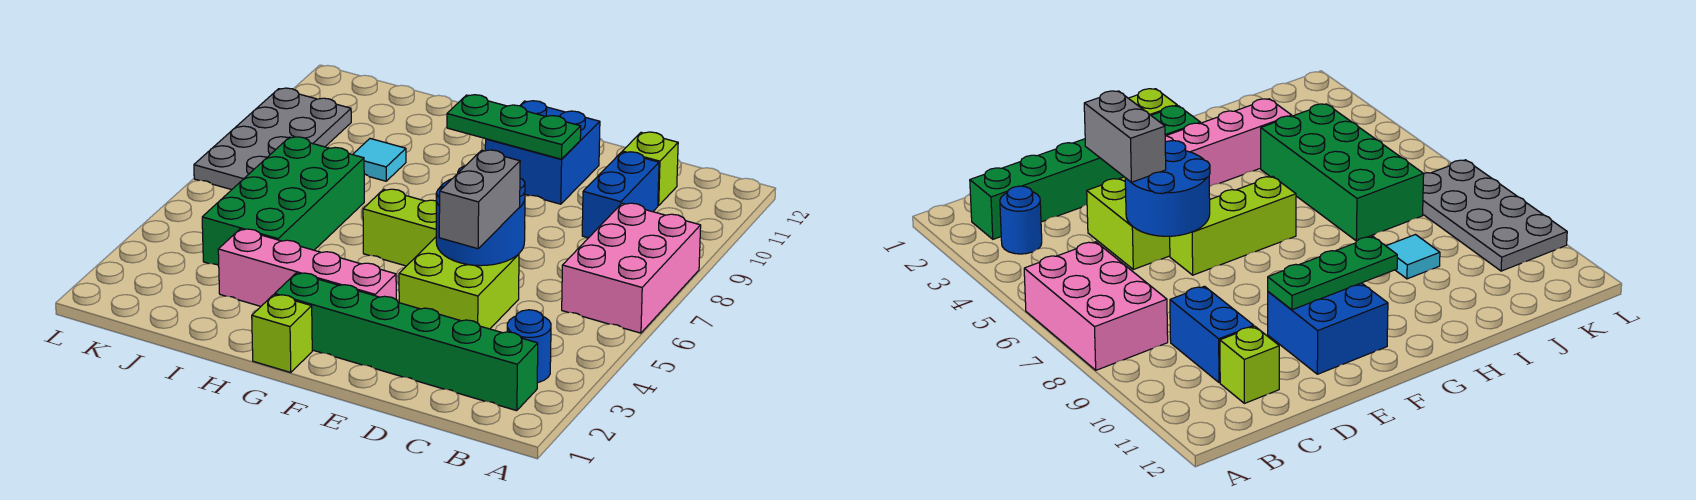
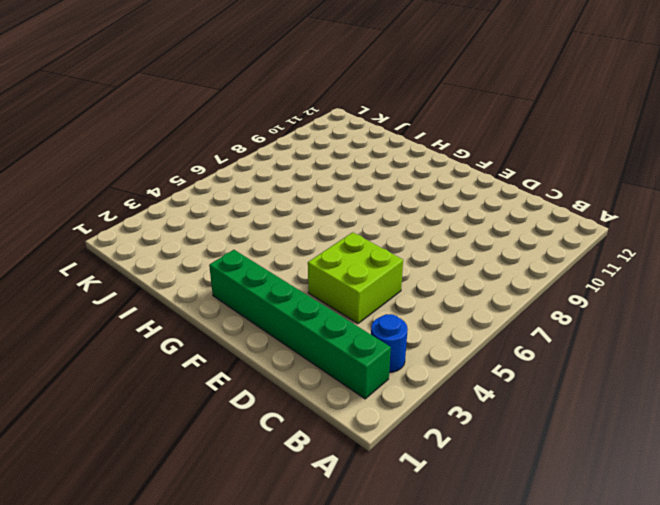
none -> pink 2x3 brick [562,203,701,333]
none -> blue 1x2 brick [582,152,659,238]
none -> lime 1x1 brick [622,132,678,206]

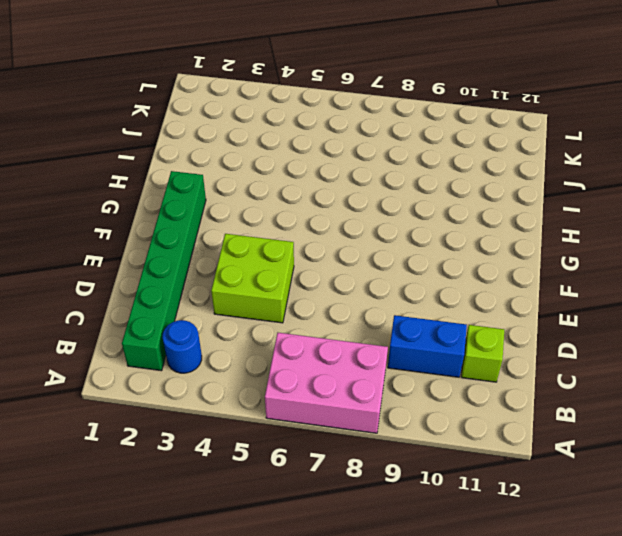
none -> lime 1x3 brick [363,189,436,266]
none -> blue 2x2 brick [485,101,600,204]
none -> pink 1x4 brick [218,229,396,306]

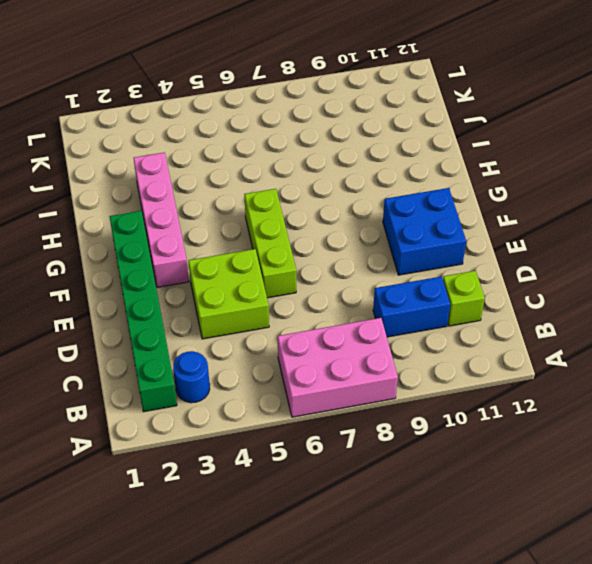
none -> lime 1x1 brick [252,295,312,373]
none -> green 2x4 brick [202,137,364,265]
none -> cyan 1x1 tile [353,139,406,181]

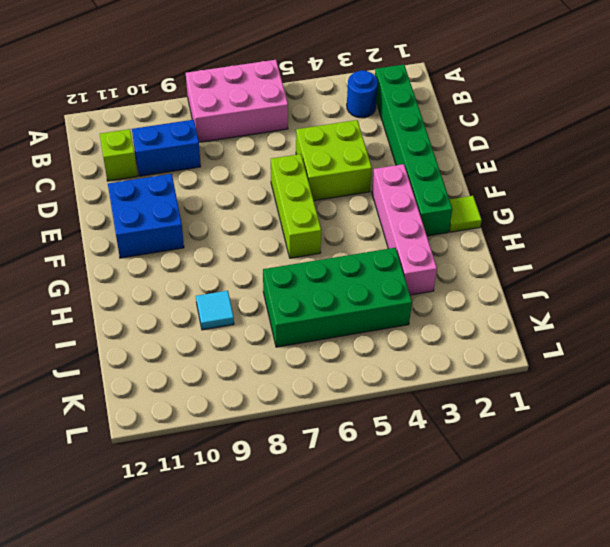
lime 1x1 tile [449,196,482,232] -> lime 1x1 brick [252,295,312,373]
none -> grey 2x4 plate [194,88,351,190]
none -> blue 2x2 round brick [436,166,525,266]
none -> green 1x3 plate [447,95,581,159]

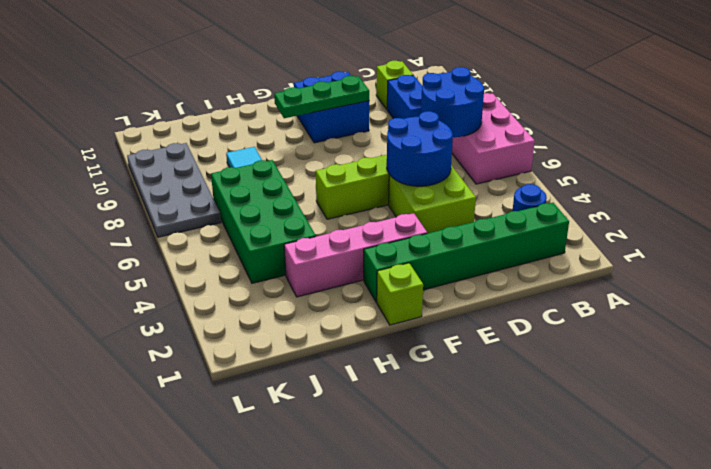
blue 2x2 round brick [421,67,484,137] -> none
none -> grey 1x2 brick [439,150,520,249]

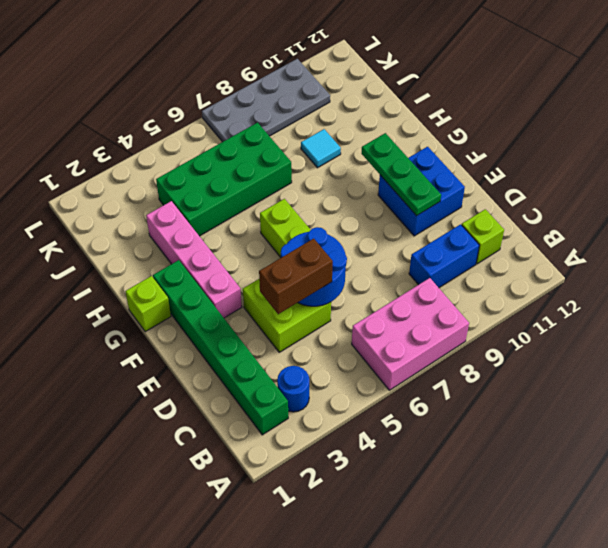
brown 1x2 brick [259,239,333,314] -> grey 1x2 brick [439,150,520,249]

